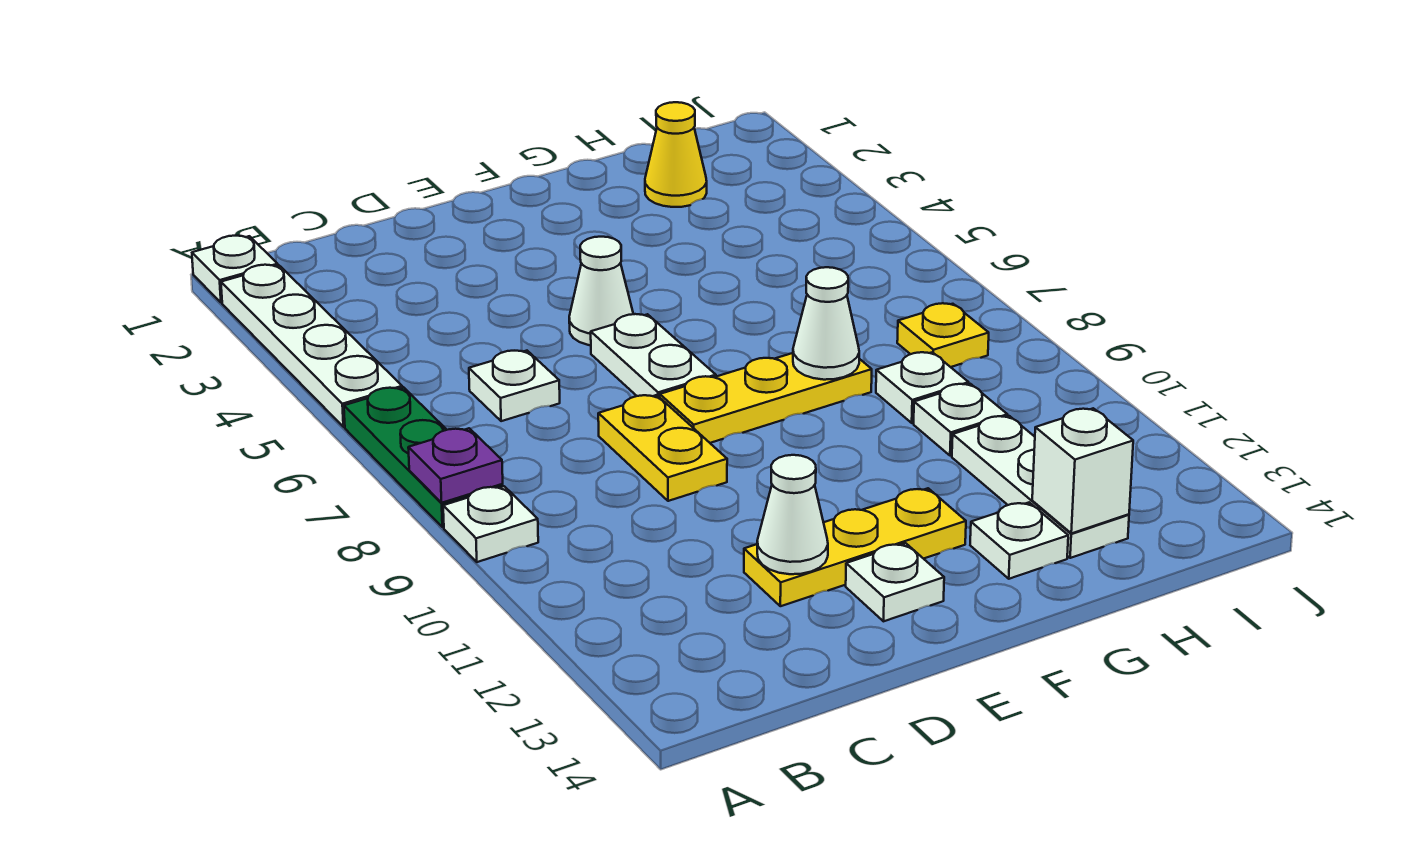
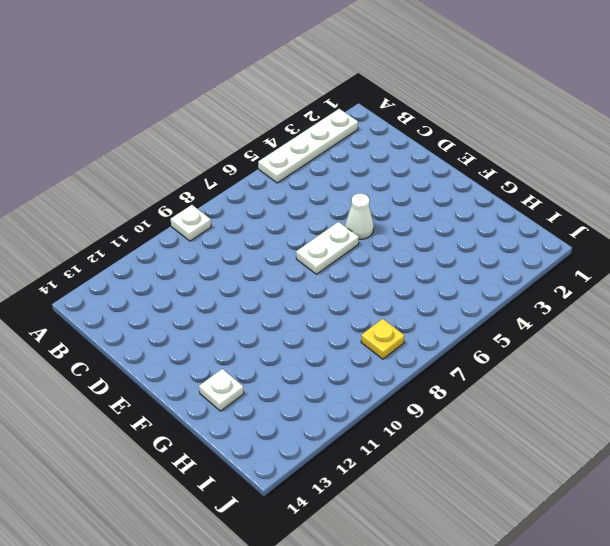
none -> white 1x1 plate [192,236,278,303]
none -> green 1x3 plate [344,387,503,527]
none -> white 1x1 plate [469,351,560,421]

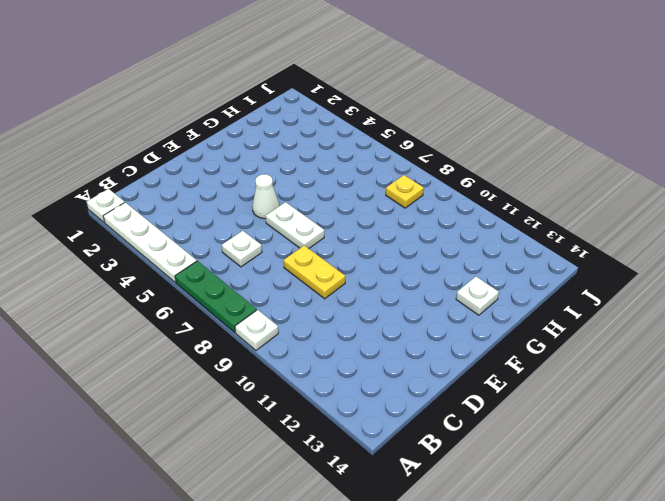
none -> yellow 1x3 plate [744,488,966,606]
none -> yellow 1x3 plate [660,353,872,443]
none -> white 1x1 plate [846,543,944,621]

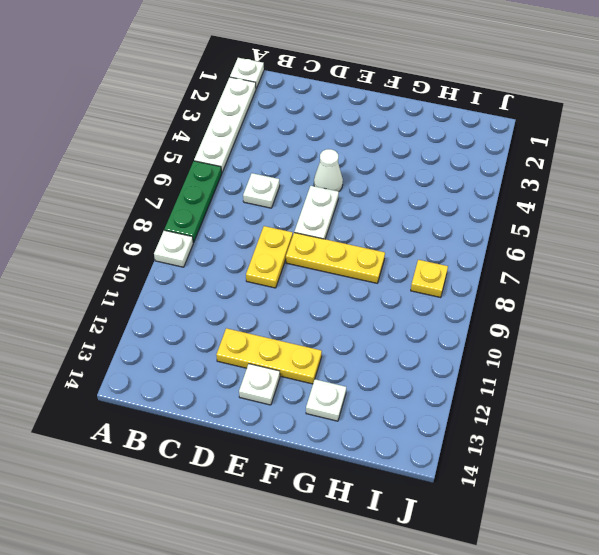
none -> yellow 1x1 cone [645,102,707,207]
none -> white 1x1 plate [876,352,969,423]
none -> white 1x1 plate [914,384,1008,456]

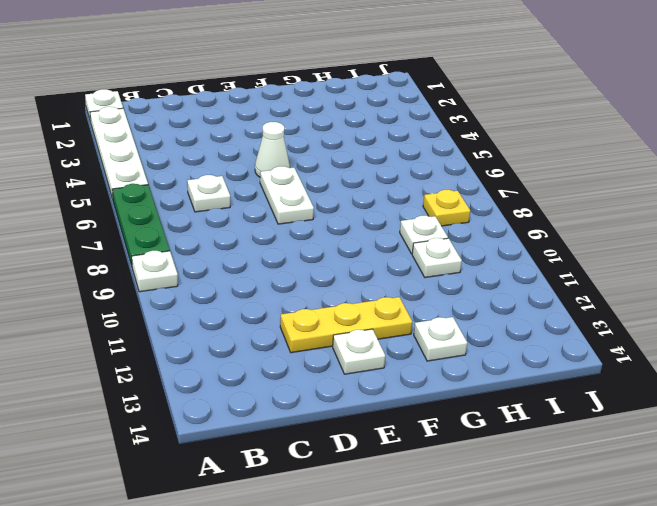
none -> yellow 1x2 plate [598,395,727,501]
none -> yellow 1x3 plate [660,353,872,443]
none -> yellow 1x1 cone [645,102,707,207]

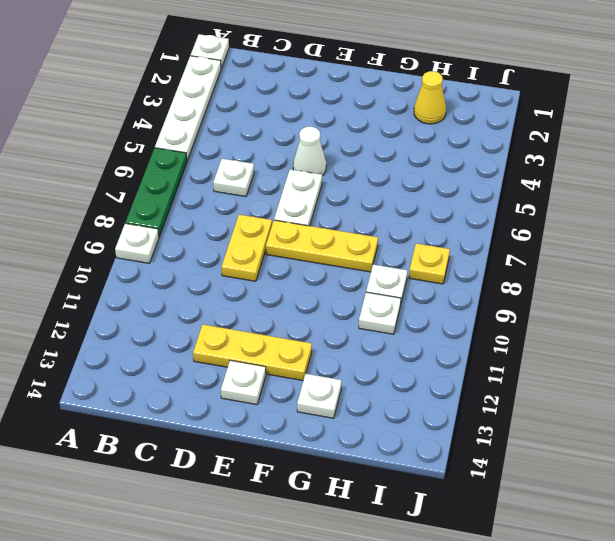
none -> white 1x3 plate [952,416,1129,558]
none -> purple 1x1 plate [408,428,503,503]
none -> white 1x1 cone [757,455,828,574]

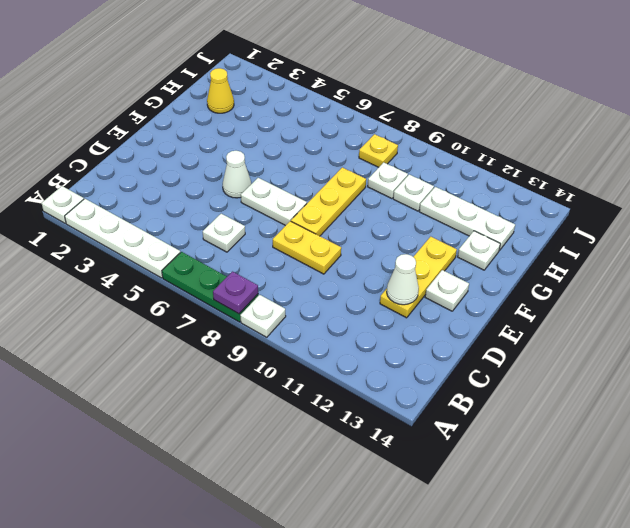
none -> white 1x1 cone [793,267,859,380]
none -> white 1x1 brick [1032,408,1133,533]

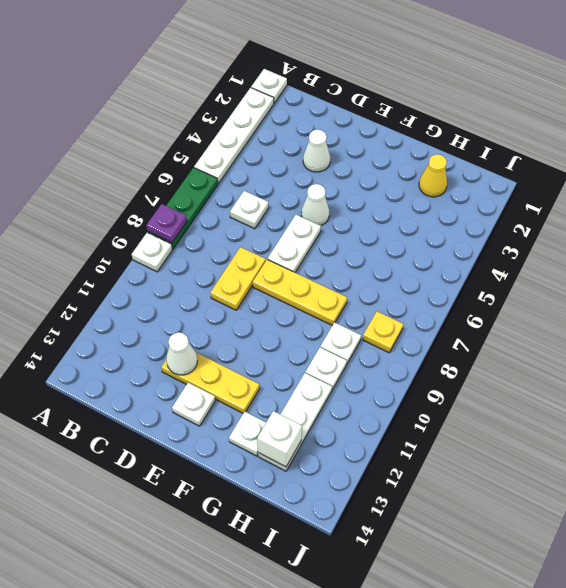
white 1x1 cone [303,130,330,172] -> white 1x1 cone moved to [793,267,859,380]

